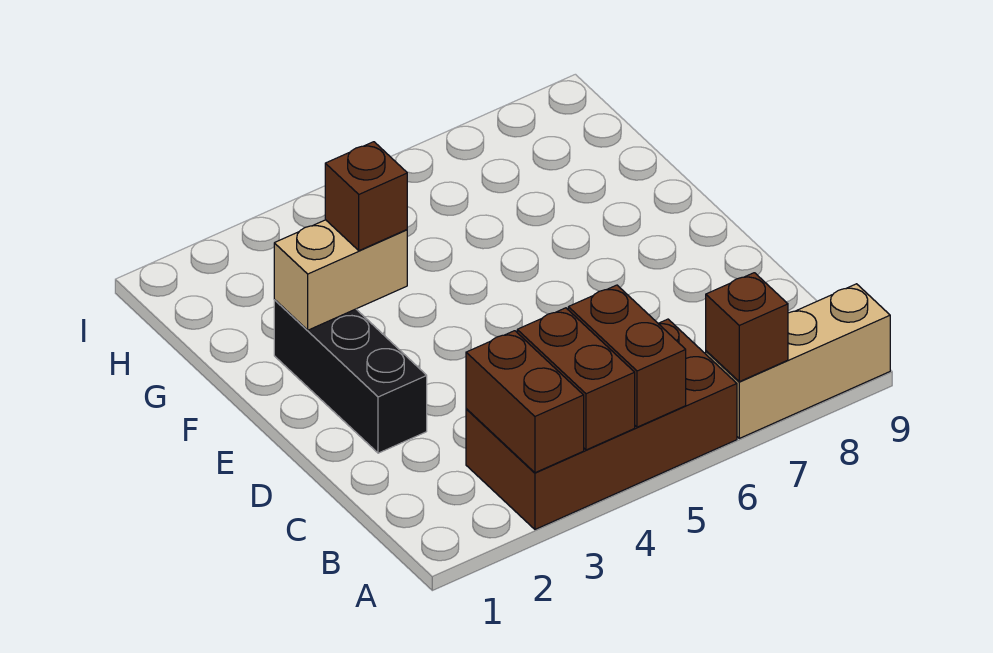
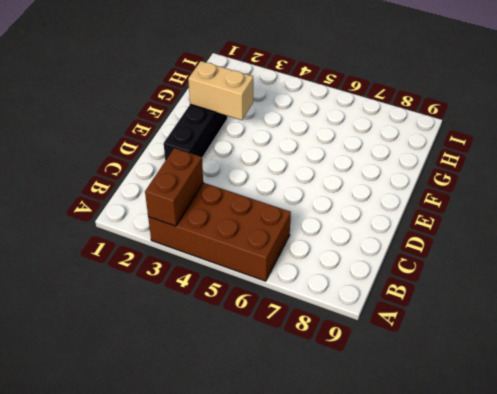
none -> tan 1x3 brick [706,284,890,438]
none -> brown 1x2 brick [517,308,635,450]

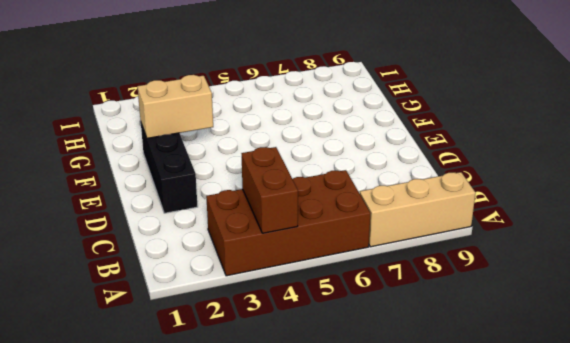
none -> brown 1x2 brick [466,331,584,473]
none -> brown 1x2 brick [568,285,686,427]

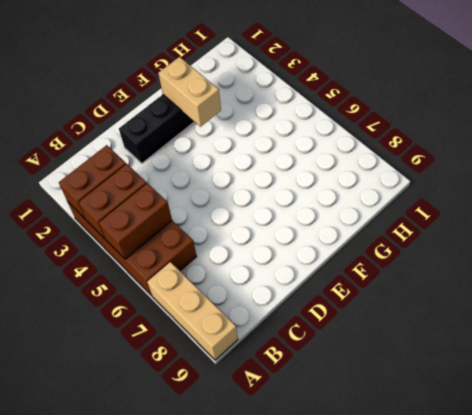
none -> brown 1x1 brick [706,273,788,382]
none -> brown 1x1 brick [325,142,407,251]

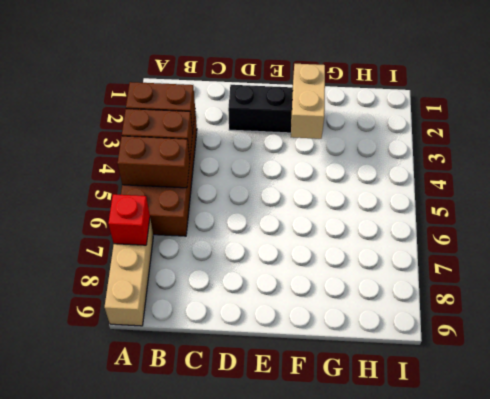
red 1x1 brick [108,194,150,245] -> brown 1x1 brick [706,273,788,382]
none -> brown 1x1 brick [325,142,407,251]

